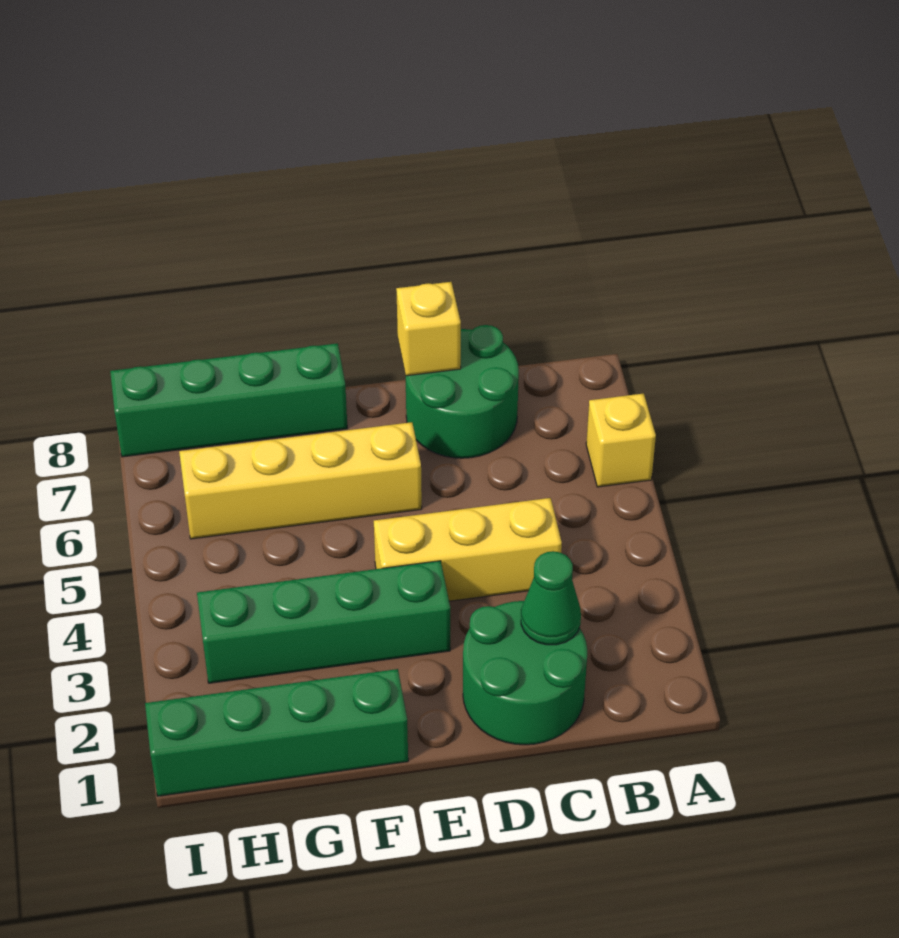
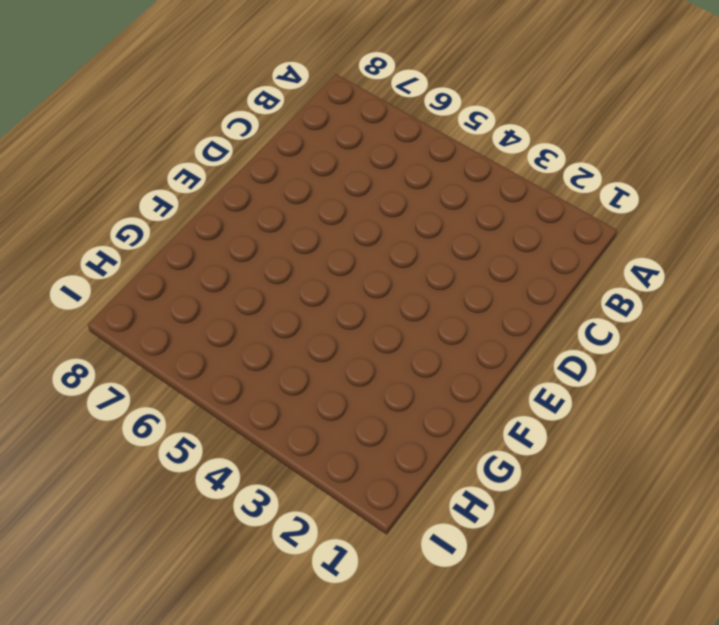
none -> yellow 1x1 brick [586,393,656,487]
none -> green 2x2 round brick [463,601,587,745]

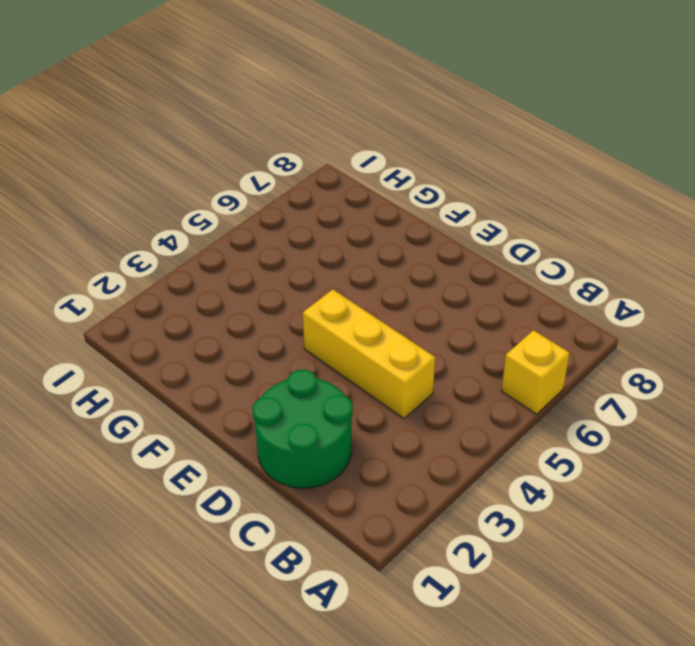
none -> green 2x2 round brick [406,325,519,458]
none -> green 1x4 brick [197,561,450,683]

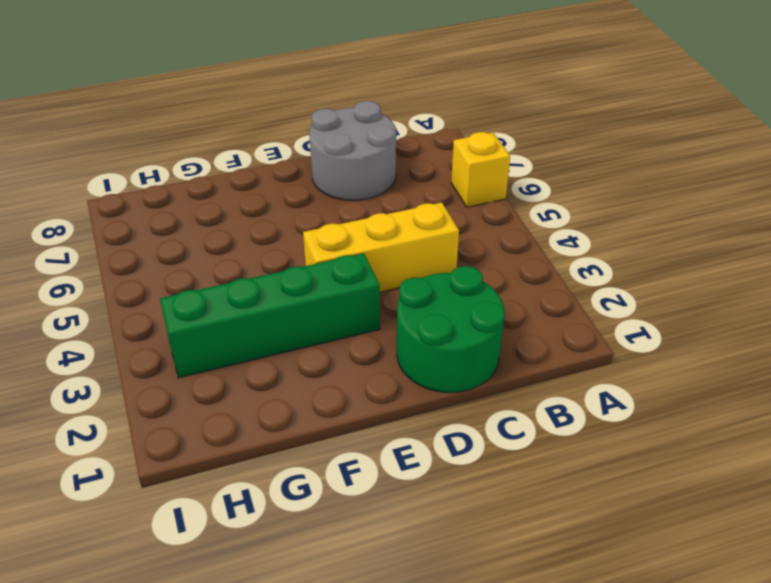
grey 2x2 round brick [309,101,396,201] -> green 2x2 round brick [406,325,519,458]
none -> yellow 1x4 brick [179,422,422,539]
none -> green 1x4 brick [145,669,408,796]

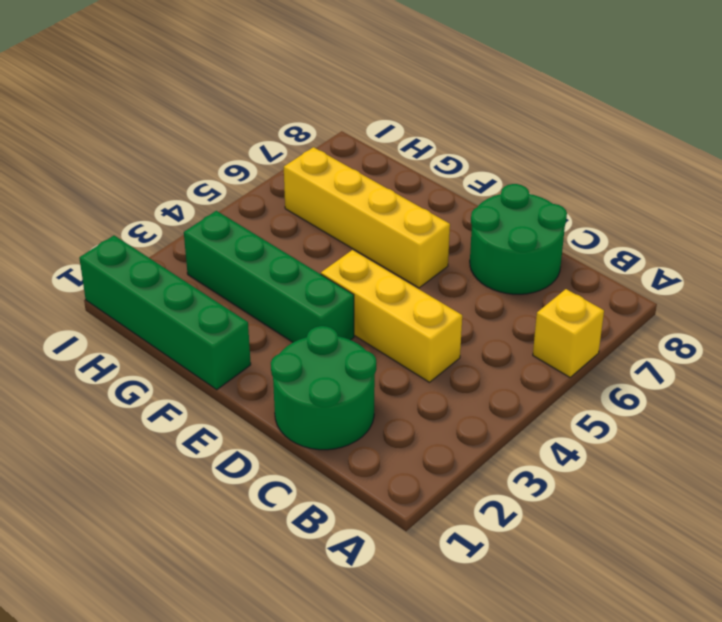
none -> green 1x4 brick [110,343,348,457]
none -> green 1x1 cone [521,551,581,645]

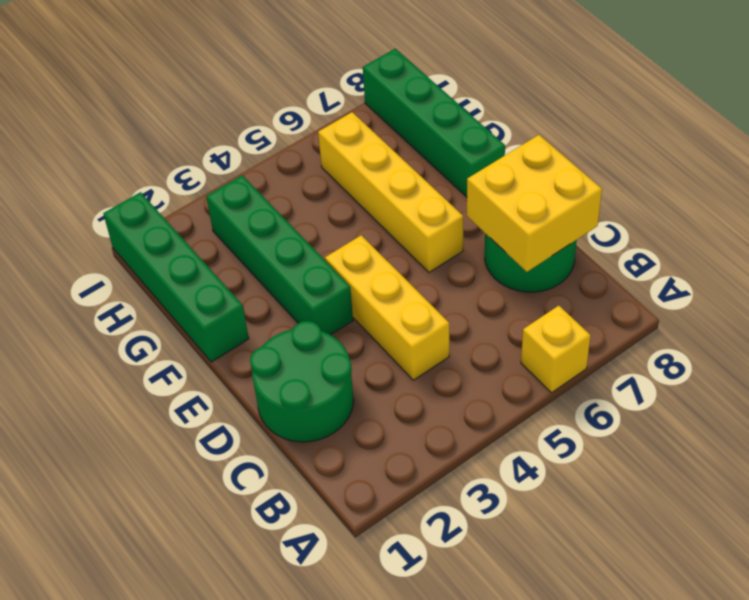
yellow 2x2 brick [467,135,602,272] -> yellow 1x1 brick [396,282,461,376]
none -> green 1x1 cone [521,551,581,645]

